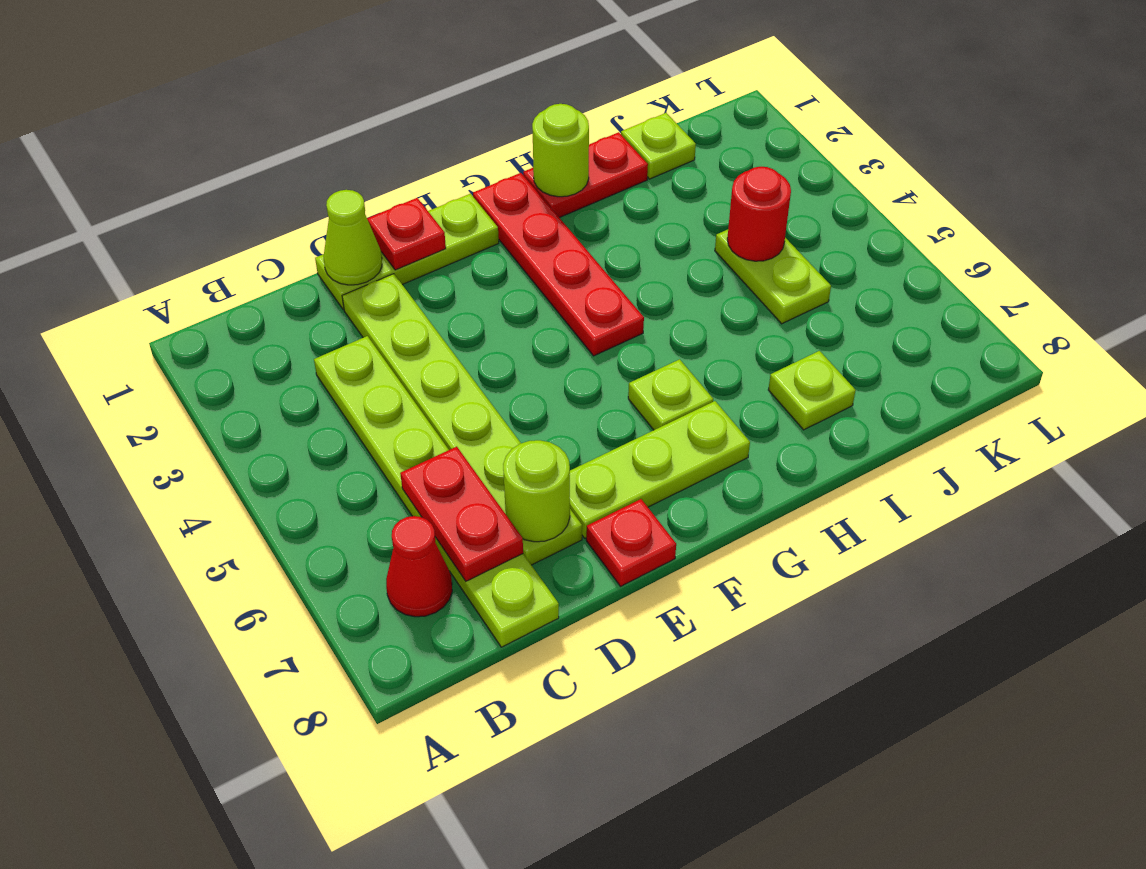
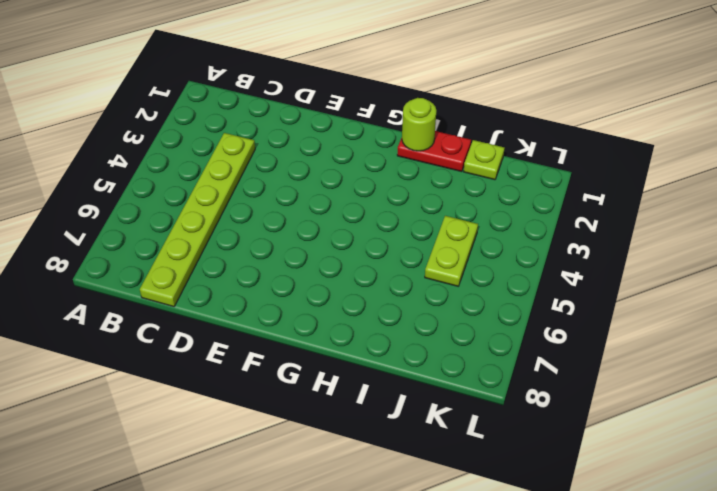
none -> red 1x1 cone [386,516,452,617]
none -> lime 1x3 plate [315,194,499,310]
none -> lime 1x6 plate [342,274,582,565]

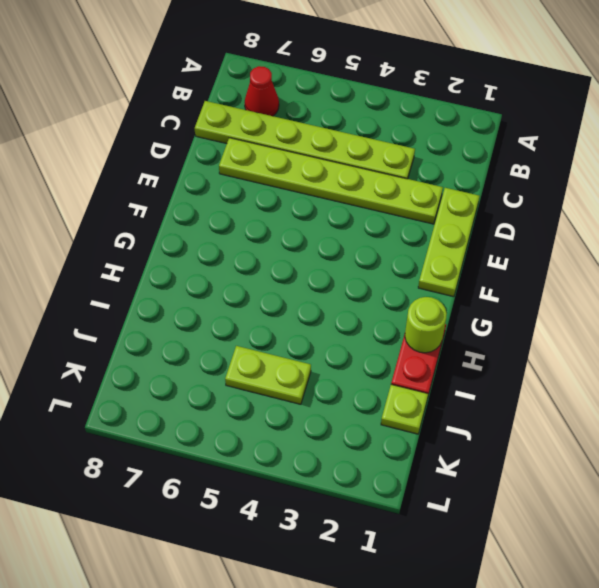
none -> lime 1x3 plate [570,401,750,538]
none -> red 1x1 plate [586,499,676,586]
none -> red 1x4 plate [473,173,644,356]

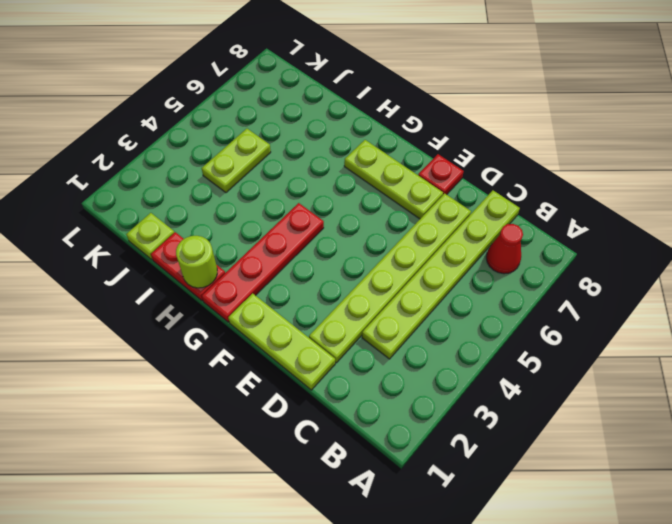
none -> lime 1x1 plate [628,359,713,430]
none -> lime 1x1 plate [768,351,856,430]
none -> red 1x2 plate [400,447,523,581]

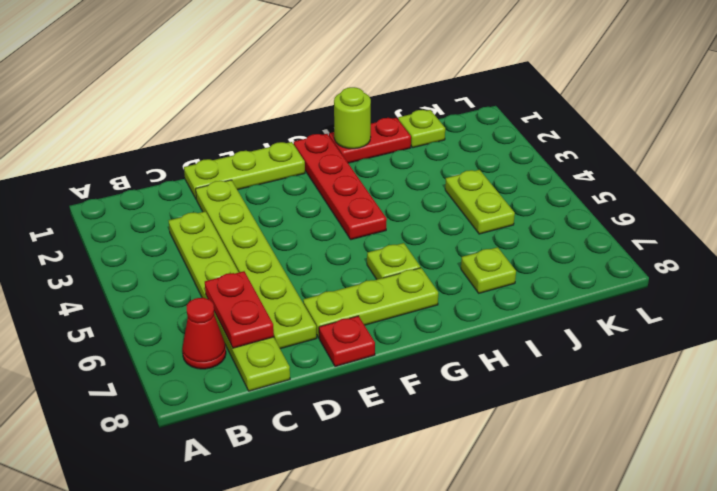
none -> lime 1x1 cone [324,190,382,285]
none -> lime 1x1 round brick [503,440,570,542]
none -> red 1x1 plate [367,198,446,270]

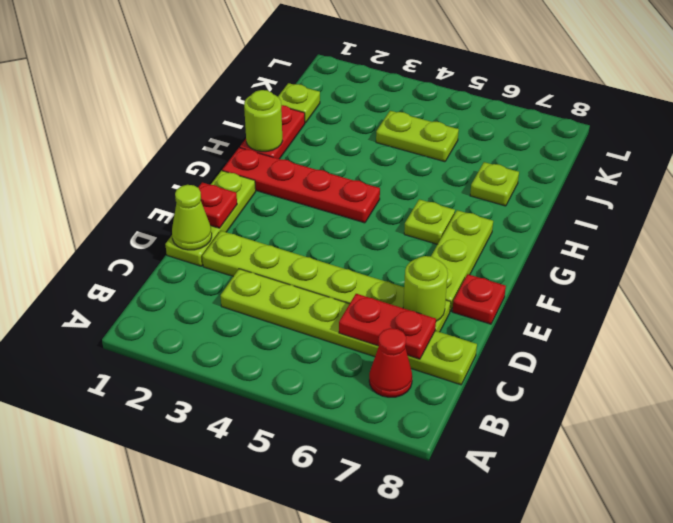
none -> red 1x1 round brick [727,167,791,261]

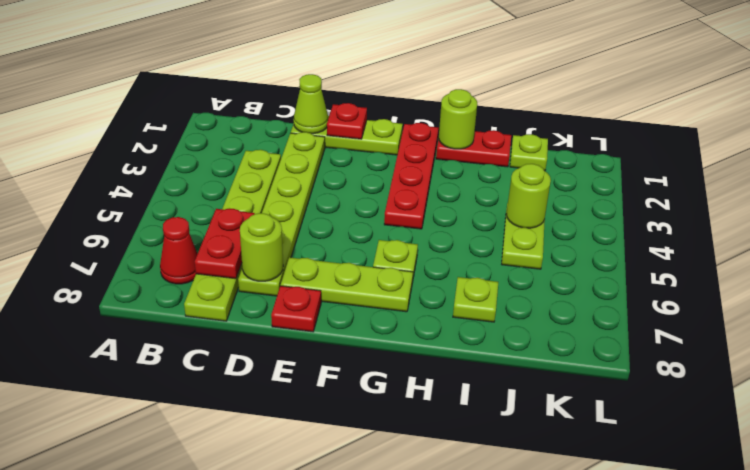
lime 1x1 round brick [506,164,551,228] -> red 1x1 round brick [727,167,791,261]

